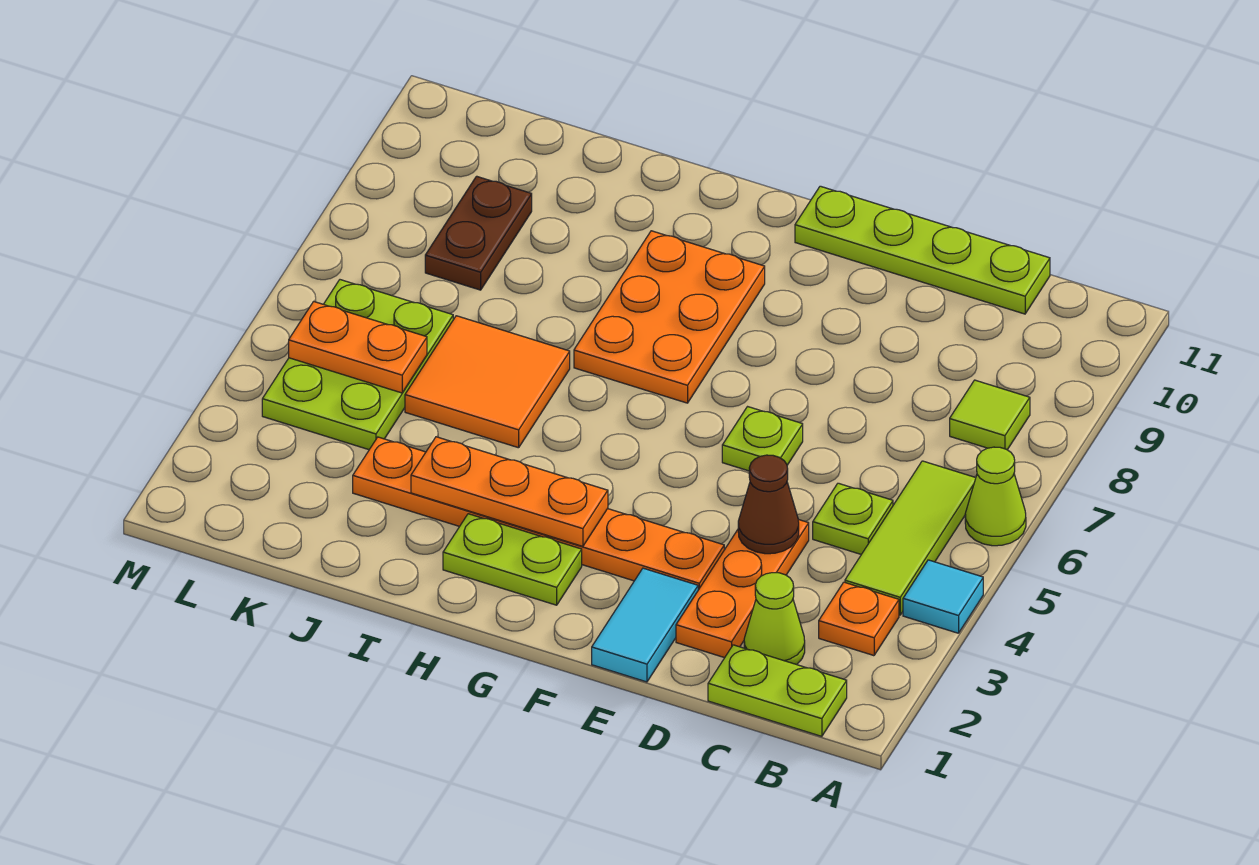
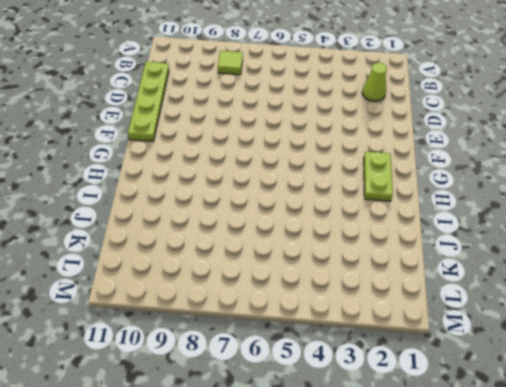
none -> cyan 1x1 tile [903,560,983,633]
none -> lime 1x1 cone [965,447,1026,546]
none -> lime 1x2 plate [708,645,847,736]

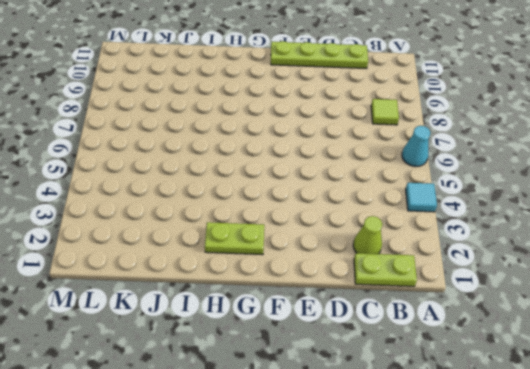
cyan 1x1 cone [402,126,430,166] -> lime 1x1 cone [965,447,1026,546]
none -> orange 1x1 plate [819,582,899,656]
none -> lime 1x3 tile [845,461,976,615]
none -> lime 1x1 plate [813,483,893,554]

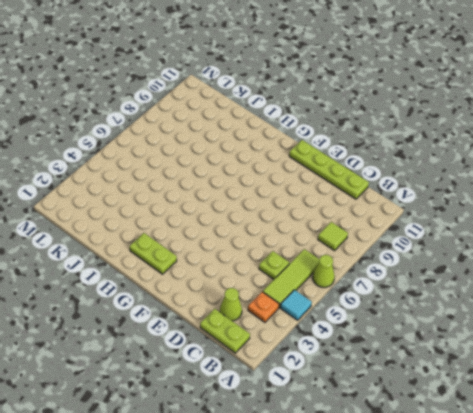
none -> orange 1x3 plate [676,519,809,658]
none -> cyan 1x2 tile [592,568,698,682]
none -> orange 1x6 plate [353,437,724,590]

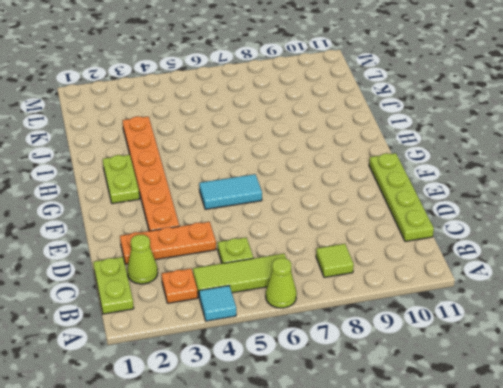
cyan 1x2 tile [199,174,262,209] -> cyan 1x2 tile moved to [592,568,698,682]
none -> lime 1x1 plate [722,407,803,471]
none -> orange 2x3 plate [574,231,765,403]
none -> orange 2x2 tile [405,316,570,448]

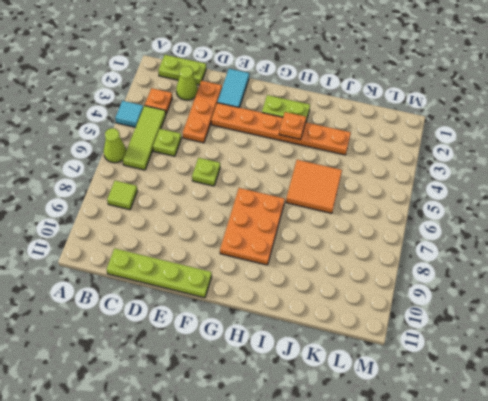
orange 1x1 plate [279,112,306,139] -> orange 1x3 plate [411,437,608,546]
none -> lime 2x3 plate [262,280,453,450]
none -> brown 1x2 plate [425,176,532,290]
none -> brown 1x1 cone [738,455,799,554]

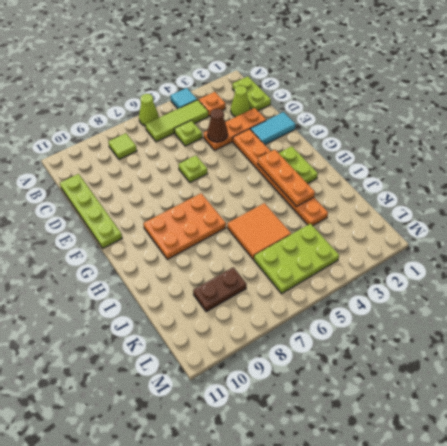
none -> orange 1x2 plate [289,301,427,393]

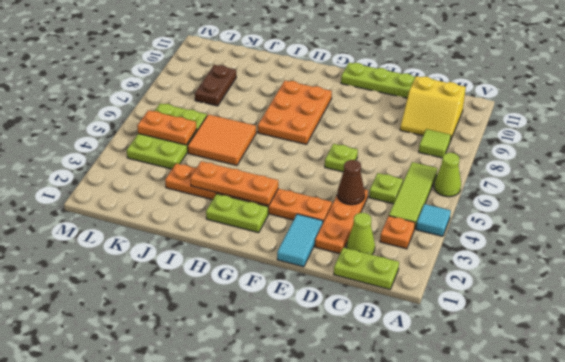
yellow 2x2 slope [400,76,466,141] -> none

